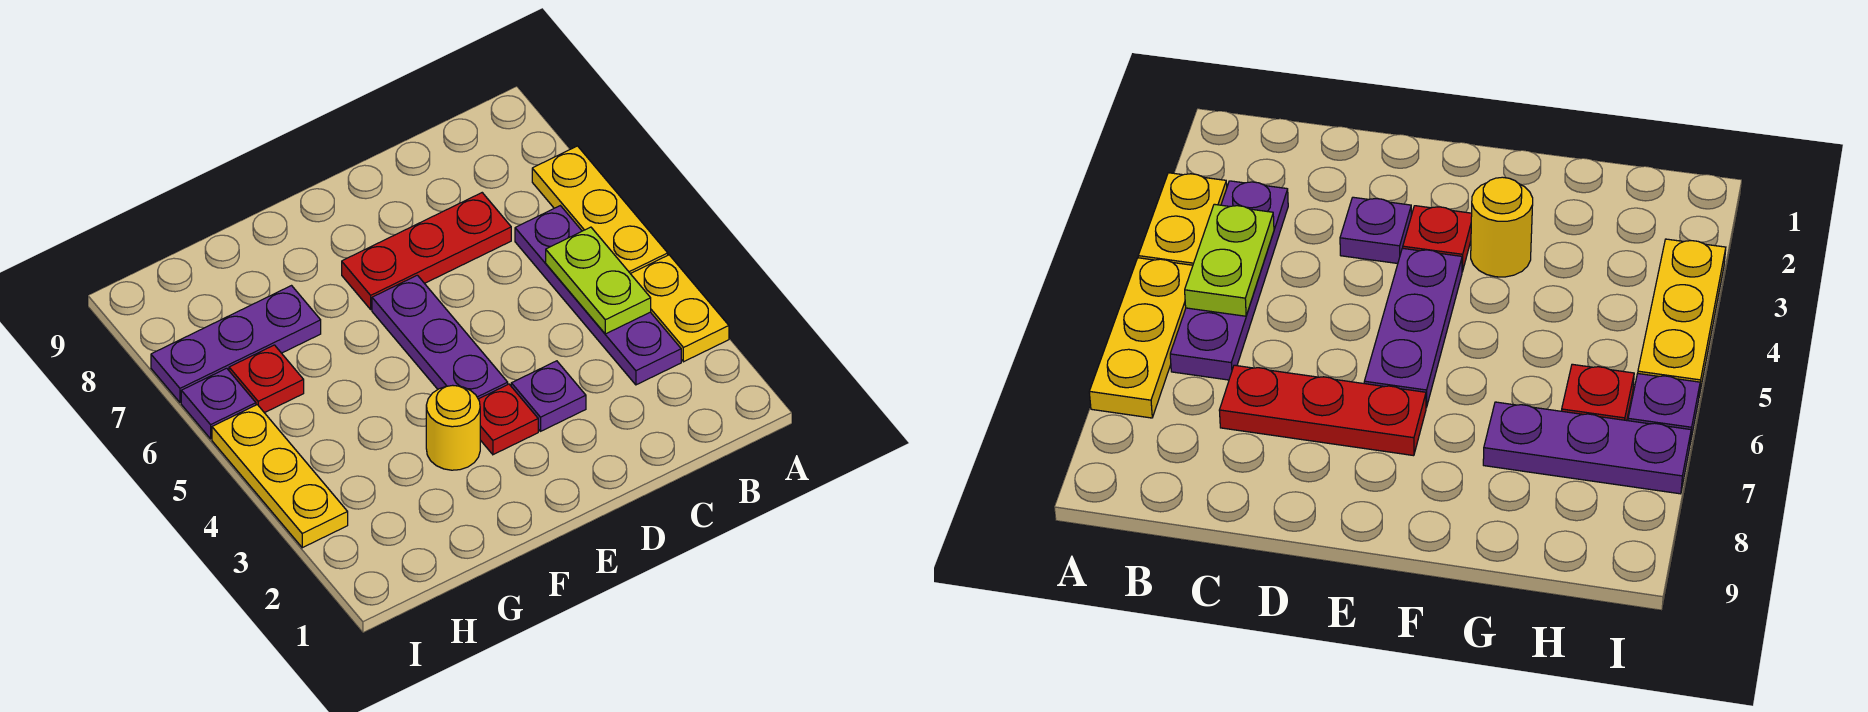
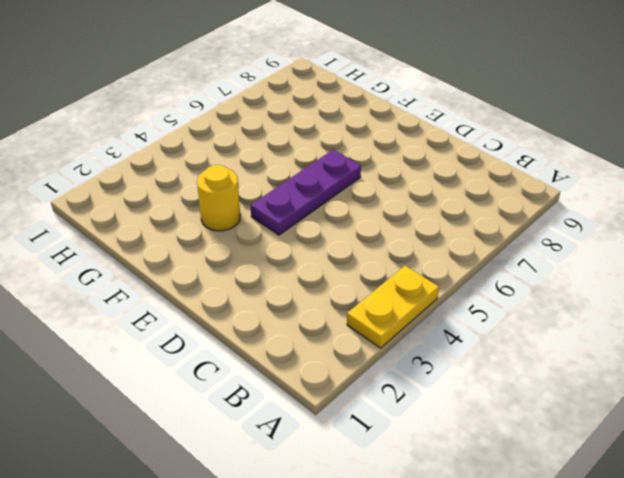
none -> yellow 1x3 plate [532,146,668,274]
none -> purple 1x4 plate [515,206,681,385]
none -> red 1x3 plate [342,193,511,309]

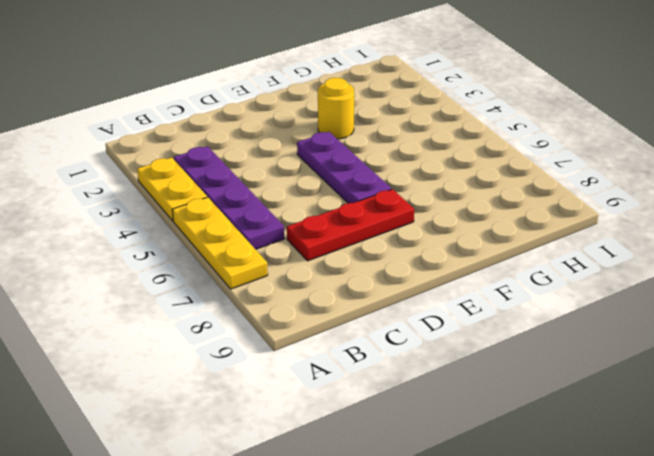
none -> purple 1x1 plate [511,361,586,431]
none -> red 1x1 plate [479,384,538,455]
none -> purple 1x3 plate [151,286,321,403]

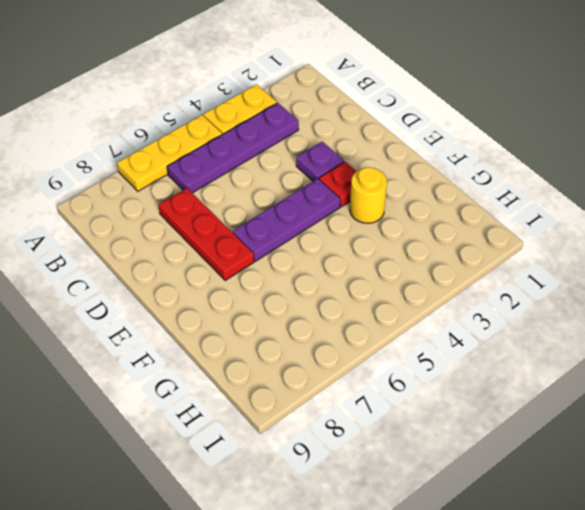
none -> purple 1x3 plate [151,286,321,403]
none -> red 1x1 plate [229,345,304,413]
none -> yellow 1x3 plate [212,405,348,548]

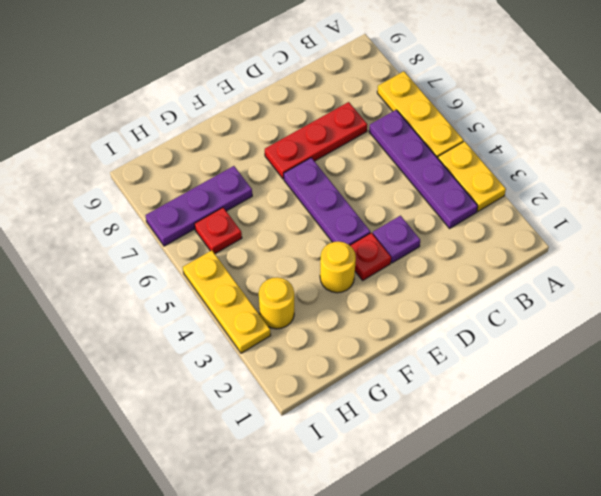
yellow 1x1 round brick [259,277,294,329] -> none
none -> purple 1x1 plate [181,368,256,439]
none -> lime 1x2 plate [546,227,651,334]

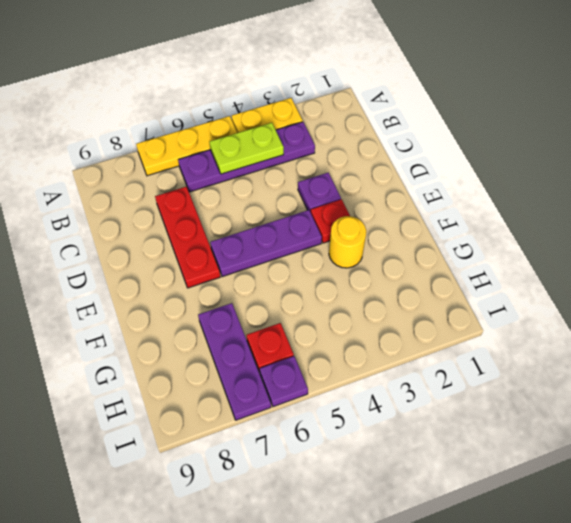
none -> yellow 1x3 plate [212,405,348,548]

